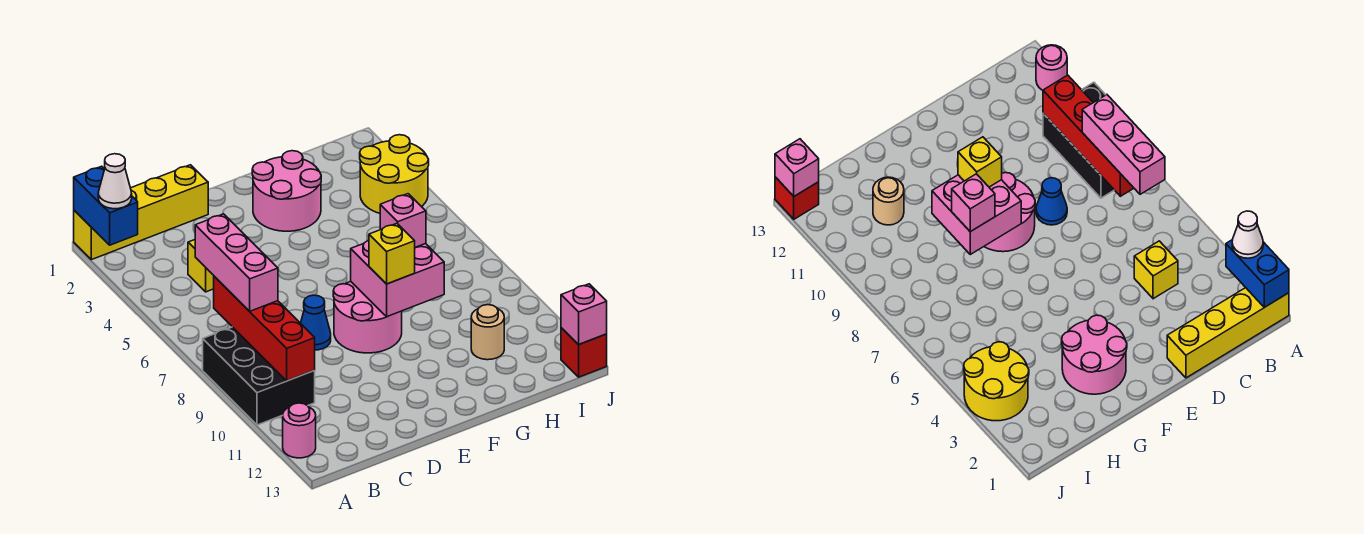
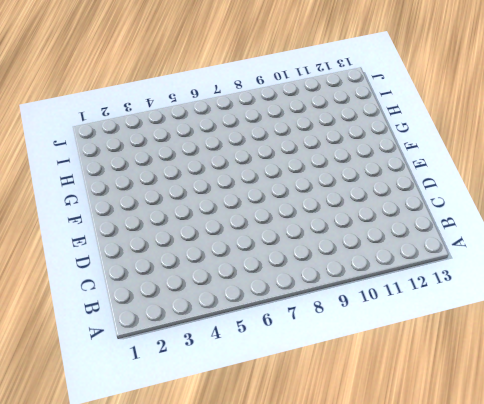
none -> yellow 1x4 brick [74,165,208,260]
none -> black 2x3 brick [203,327,315,425]
none -> pink 1x1 round brick [283,403,316,458]

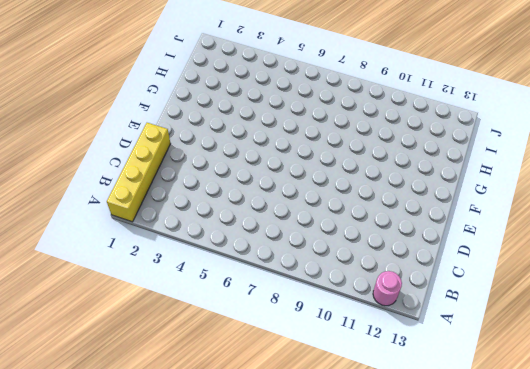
none -> black 2x3 brick [203,327,315,425]
none -> yellow 1x1 brick [188,240,214,292]
none -> blue 1x1 cone [301,295,331,350]

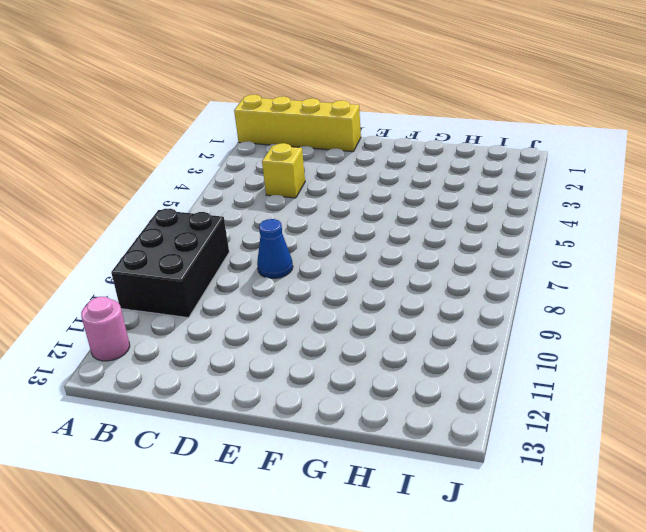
none -> pink 2x2 round brick [333,281,402,353]
none -> pink 2x2 round brick [252,151,321,231]
none -> tan 1x1 round brick [471,305,504,360]

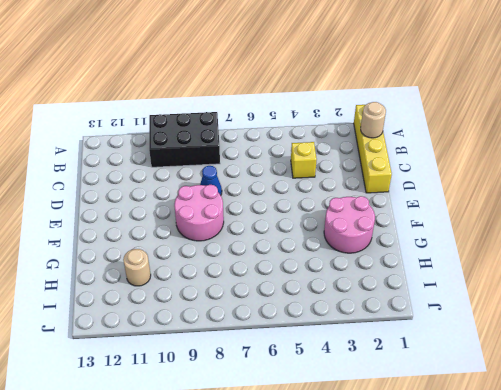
tan 1x1 round brick [361,102,386,138] -> none
none -> pink 1x1 round brick [283,403,316,458]
none -> yellow 2x2 round brick [360,135,429,213]
none -> red 1x1 brick [561,328,607,377]

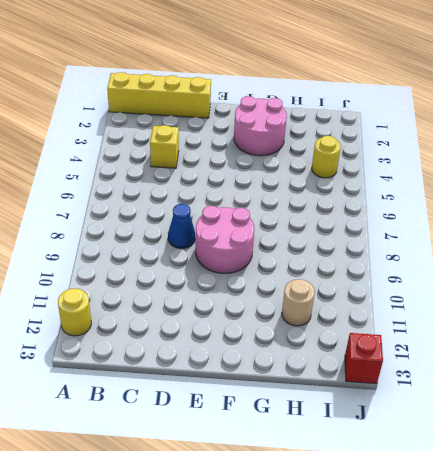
yellow 1x1 round brick [58,289,91,336] -> pink 1x1 round brick [283,403,316,458]
yellow 1x1 round brick [312,136,341,178] -> yellow 2x2 round brick [360,135,429,213]
none -> black 2x3 brick [203,327,315,425]
none -> blue 1x2 brick [74,166,138,245]
none -> red 1x4 brick [214,276,315,381]

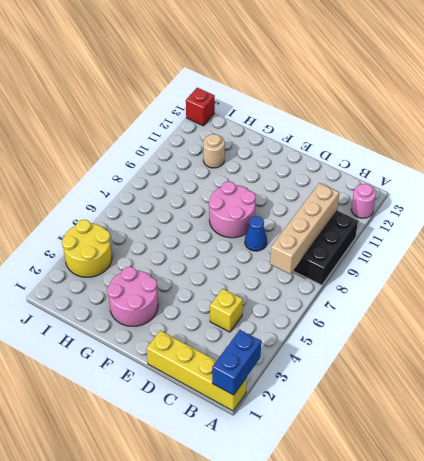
tan 1x4 brick [270,183,339,274] -> red 1x4 brick [214,276,315,381]
none -> pink 2x2 brick [351,240,444,317]
none -> pink 1x1 brick [561,284,607,345]
none -> white 1x1 cone [98,154,132,209]

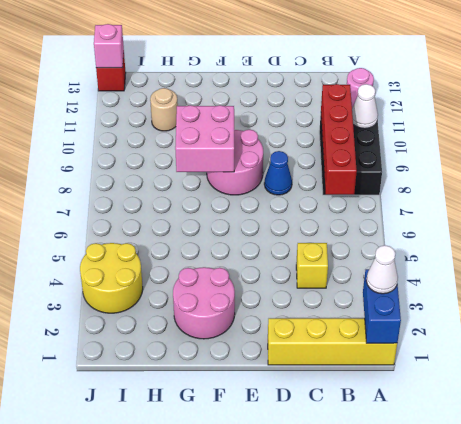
white 1x1 cone [352,84,378,129] -> none
none -> pink 1x3 brick [195,214,278,311]
none -> yellow 1x1 brick [369,224,415,284]
none -> pink 1x1 brick [380,194,426,248]

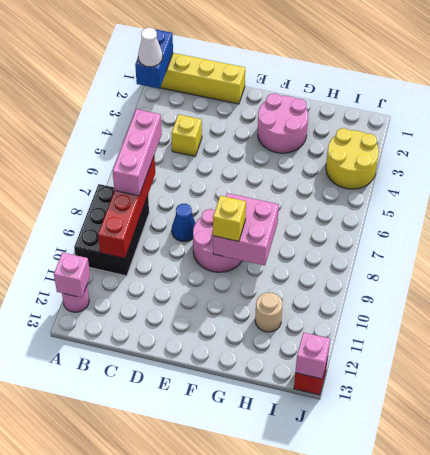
pink 1x1 brick [54,252,90,298] -> pink 1x1 brick moved to [380,194,426,248]

